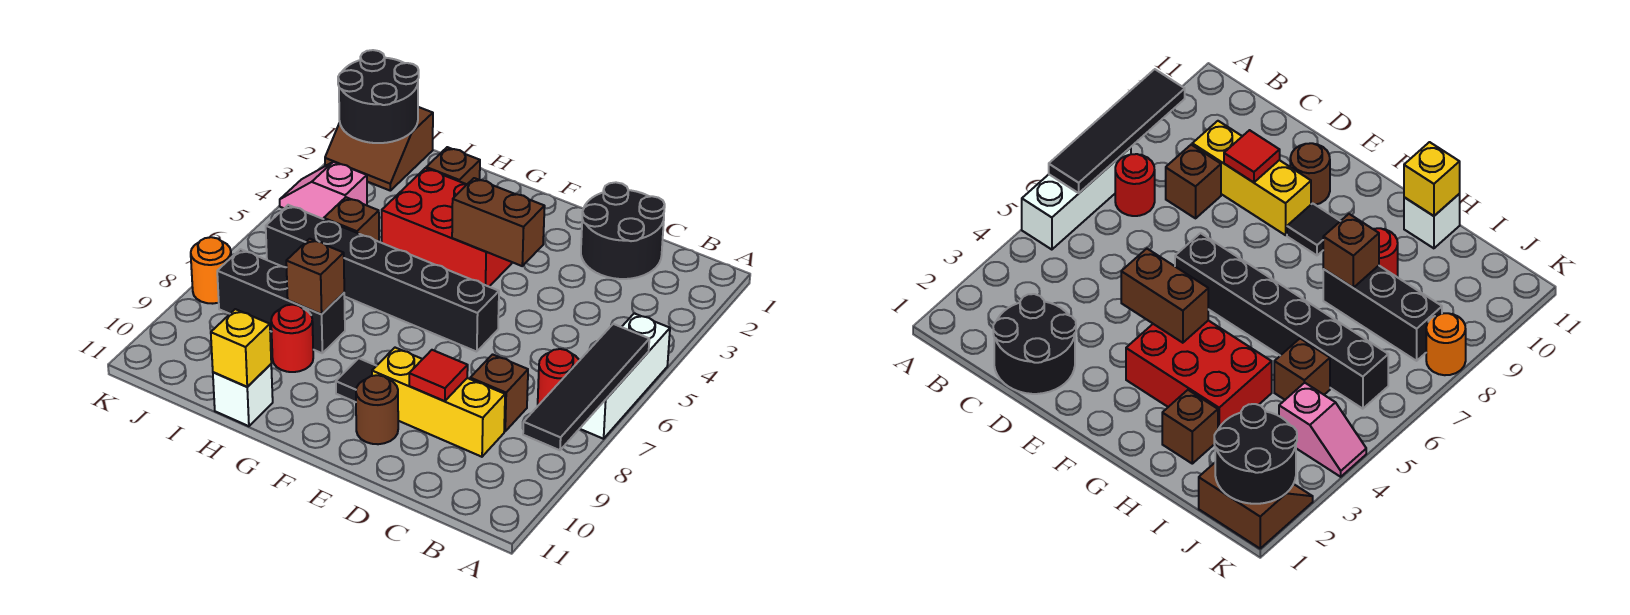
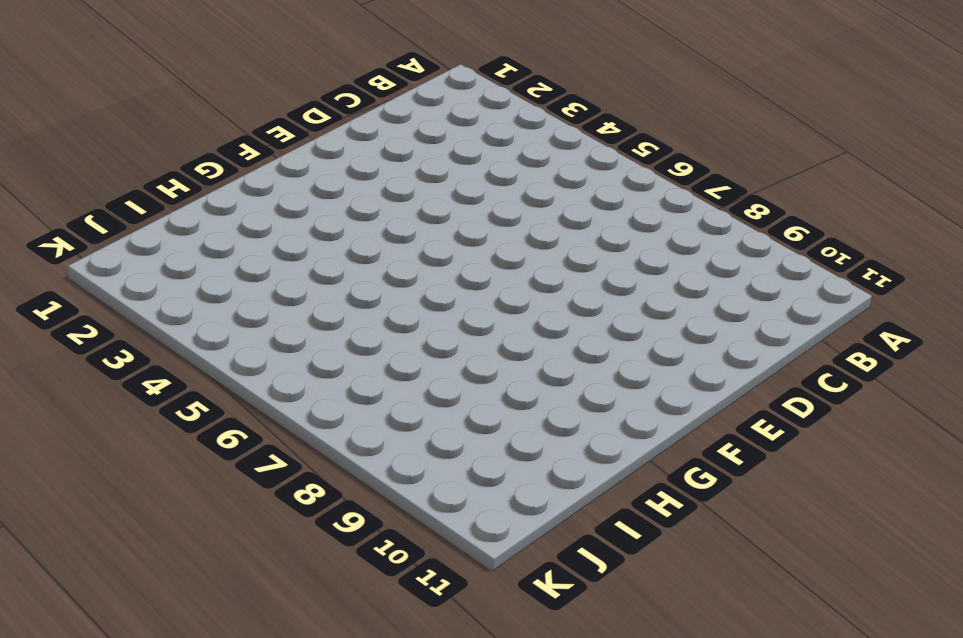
none -> white 1x3 brick [580,313,670,439]
none -> red 1x1 round brick [538,349,579,405]
none -> black 2x2 round brick [581,182,665,279]

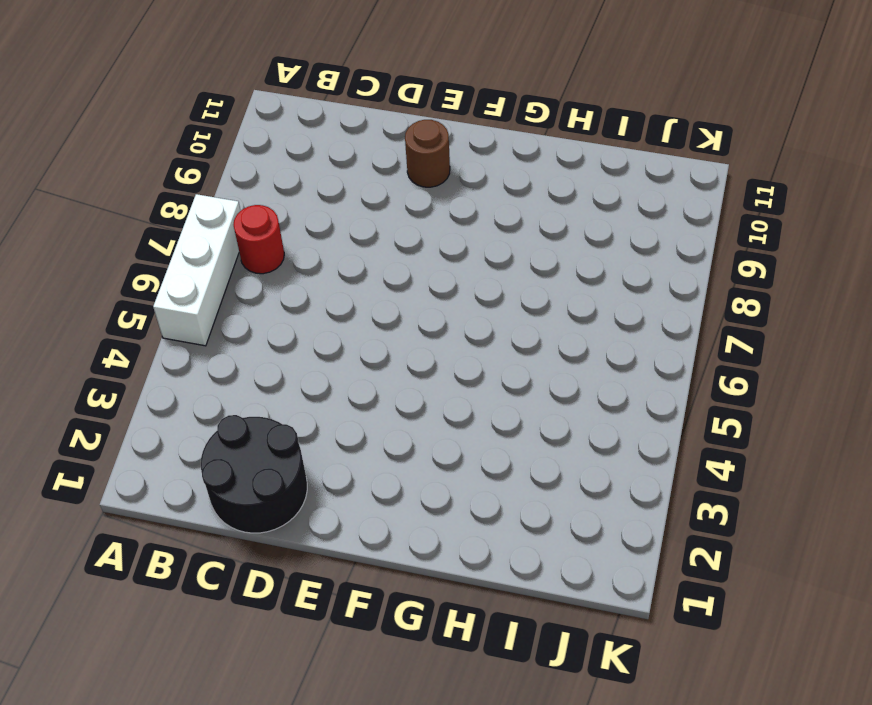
none -> brown 1x1 brick [470,354,528,431]
none -> yellow 1x3 brick [372,348,505,457]
none -> black 1x6 brick [266,205,499,352]

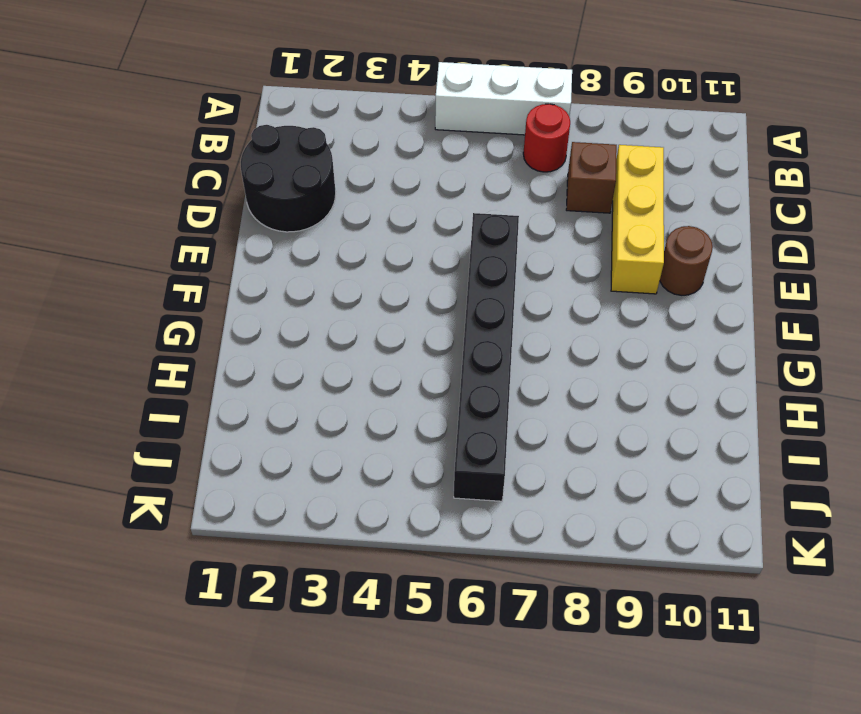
none -> red 2x3 brick [382,168,513,287]
none -> black 1x1 tile [336,358,376,402]
none -> brown 1x1 brick [426,147,480,184]

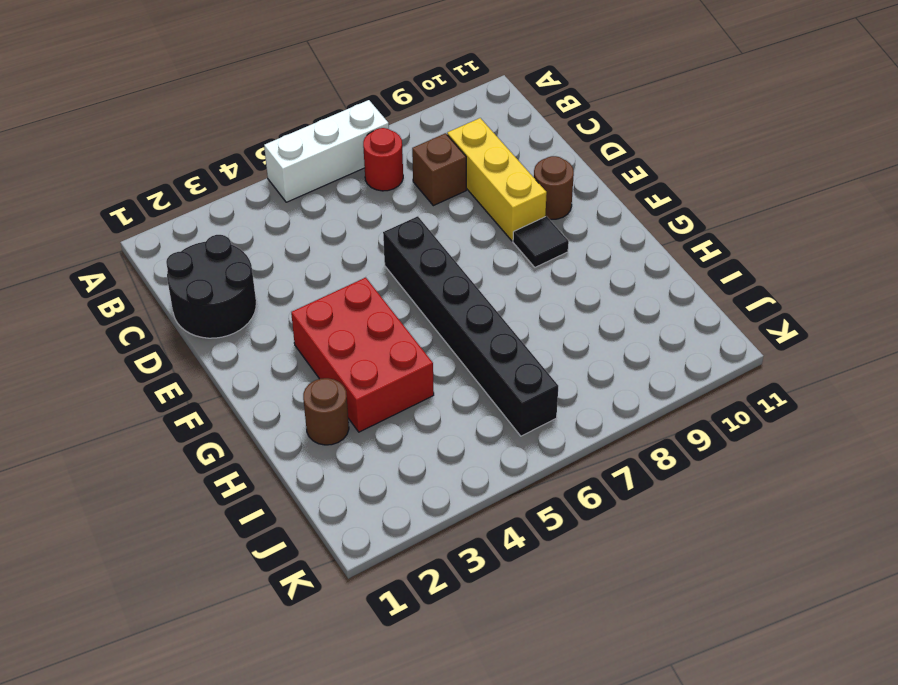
brown 1x1 round brick [303,378,349,445] -> brown 1x1 brick [426,147,480,184]
none -> black 1x3 brick [217,249,345,353]
none -> red 1x1 round brick [271,305,313,372]
none -> white 1x1 brick [213,364,273,426]

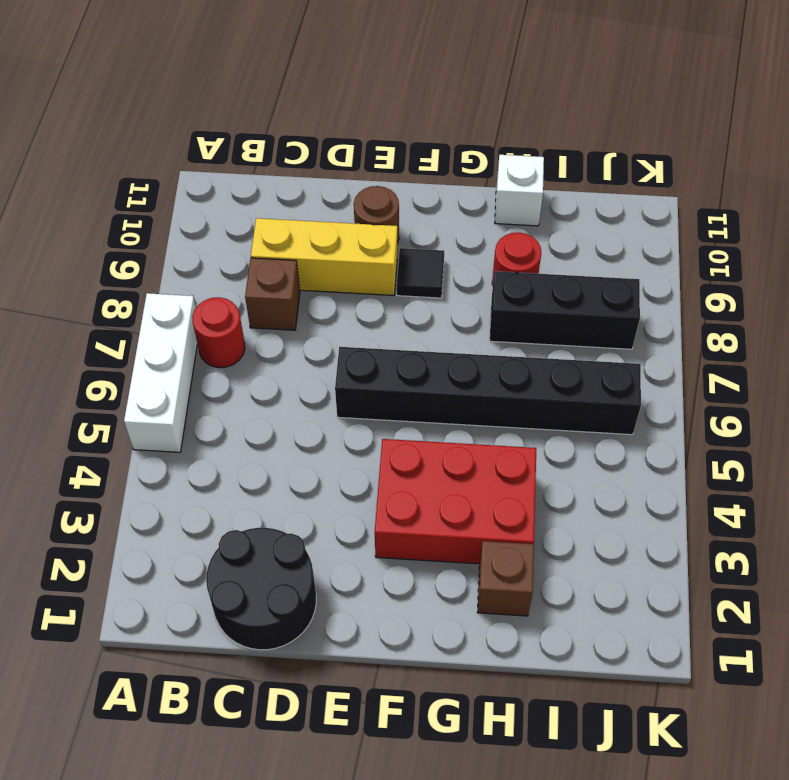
none -> brown 1x1 brick [324,197,379,242]
none -> brown 2x2 slope [325,107,433,191]
none -> pink 1x2 slope [280,162,367,219]

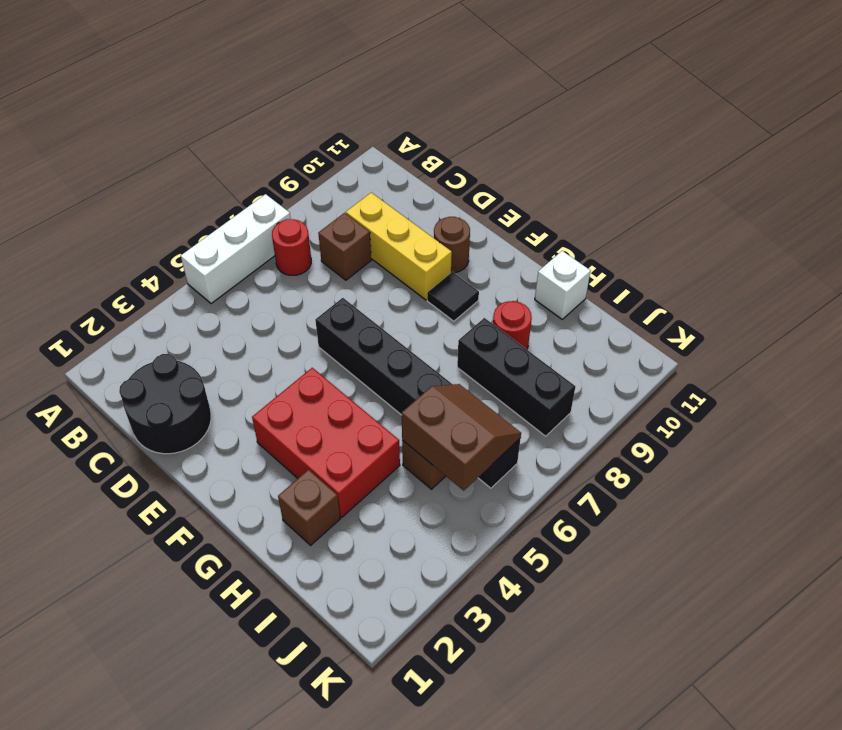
brown 2x2 slope [402,384,521,491] -> brown 2x2 slope moved to [325,107,433,191]
none -> pink 1x2 slope [280,162,367,219]
none -> orange 1x1 round brick [191,237,231,304]
none -> black 1x4 tile [523,324,649,450]

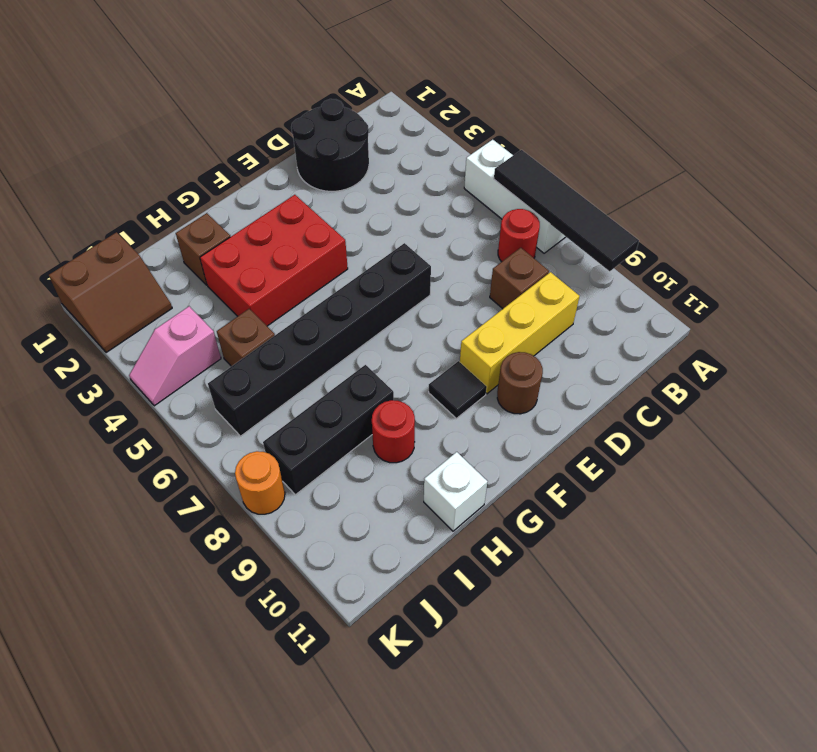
none -> red 1x1 tile [409,350,468,401]
none -> brown 1x2 brick [452,178,545,266]
none -> brown 1x1 brick [286,239,344,314]

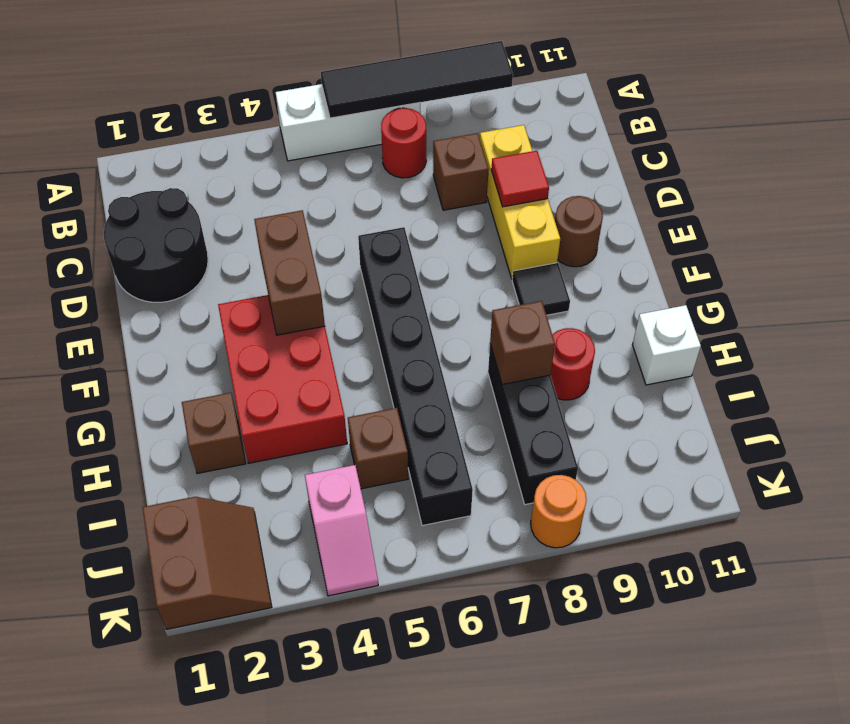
none -> yellow 1x1 brick [211,309,271,387]
none -> black 2x2 round brick [338,50,419,143]

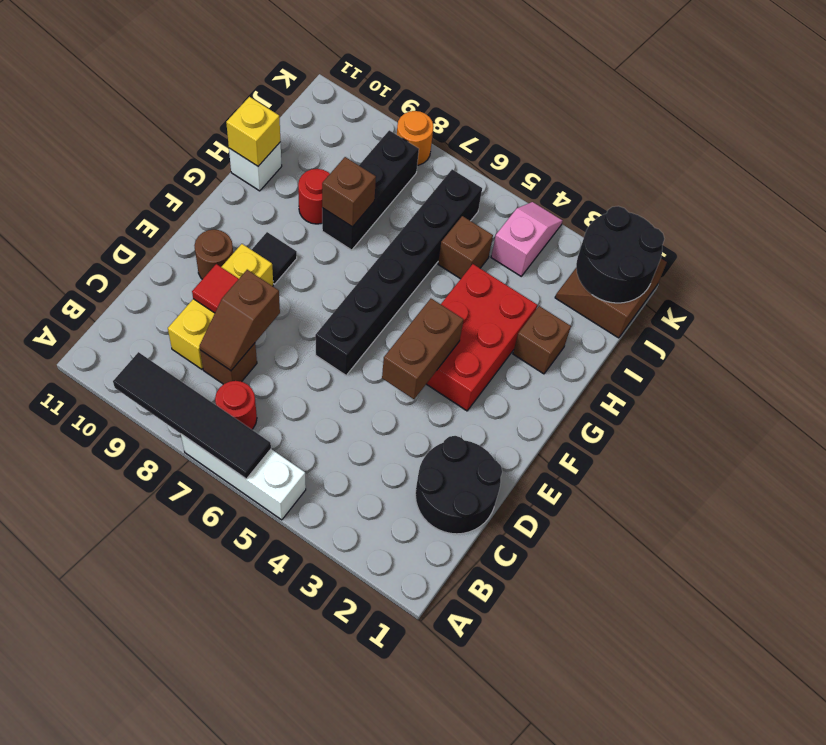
brown 1x2 slope [199,270,280,371] -> none

